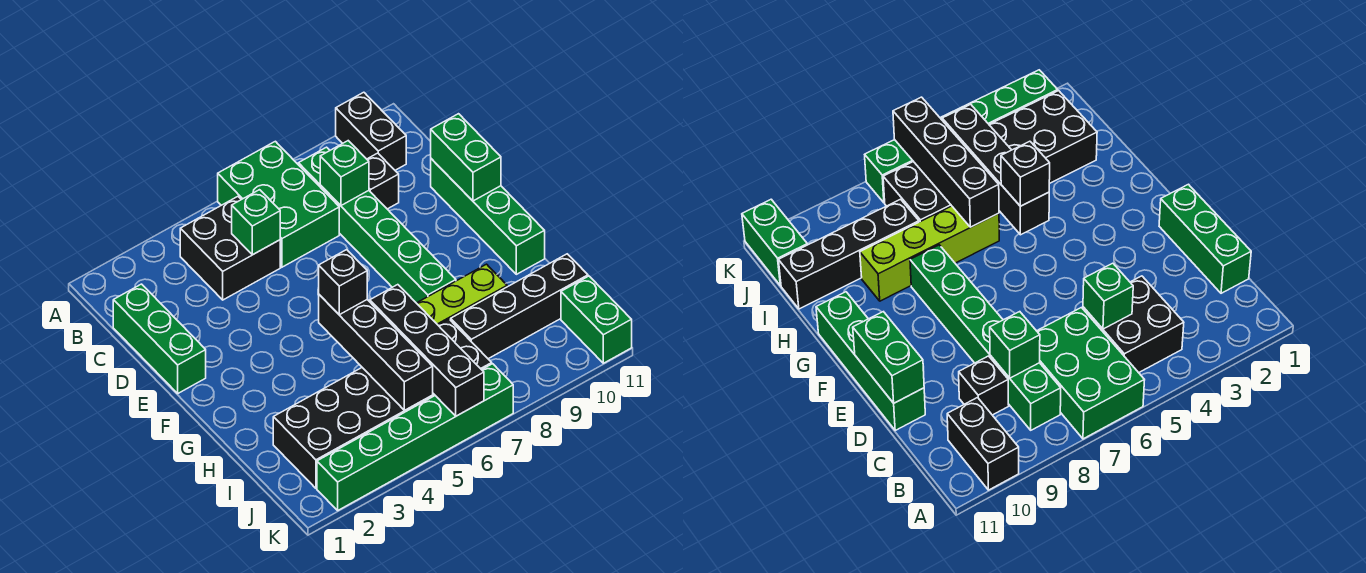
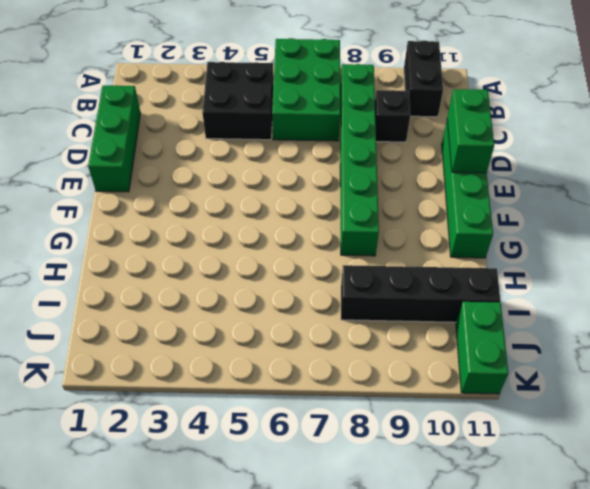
none -> lime 1x4 brick [417,264,507,325]
none -> black 2x6 brick [273,319,492,488]
none -> green 1x6 brick [317,364,513,510]

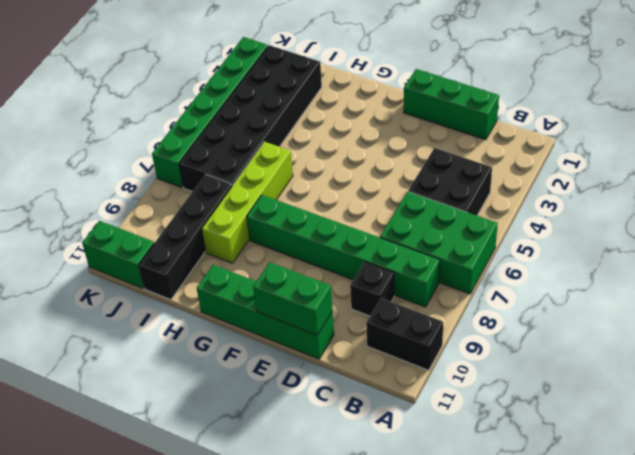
none -> green 1x1 brick [232,190,280,255]
none -> green 1x1 brick [320,141,369,205]
none -> black 1x4 brick [319,295,433,410]

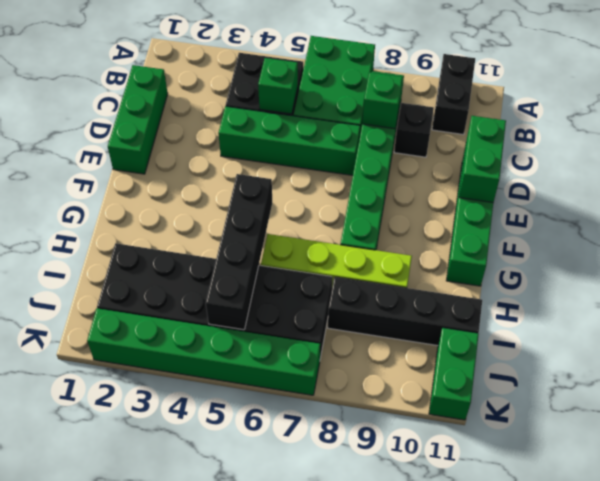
green 1x4 brick [218,106,360,175] -> none
none -> black 1x4 brick [370,285,484,416]
none -> black 1x1 brick [319,250,367,315]

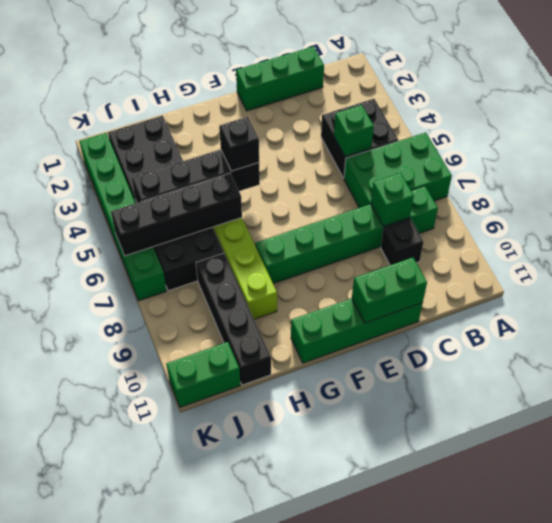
none -> black 1x2 brick [336,92,406,170]

